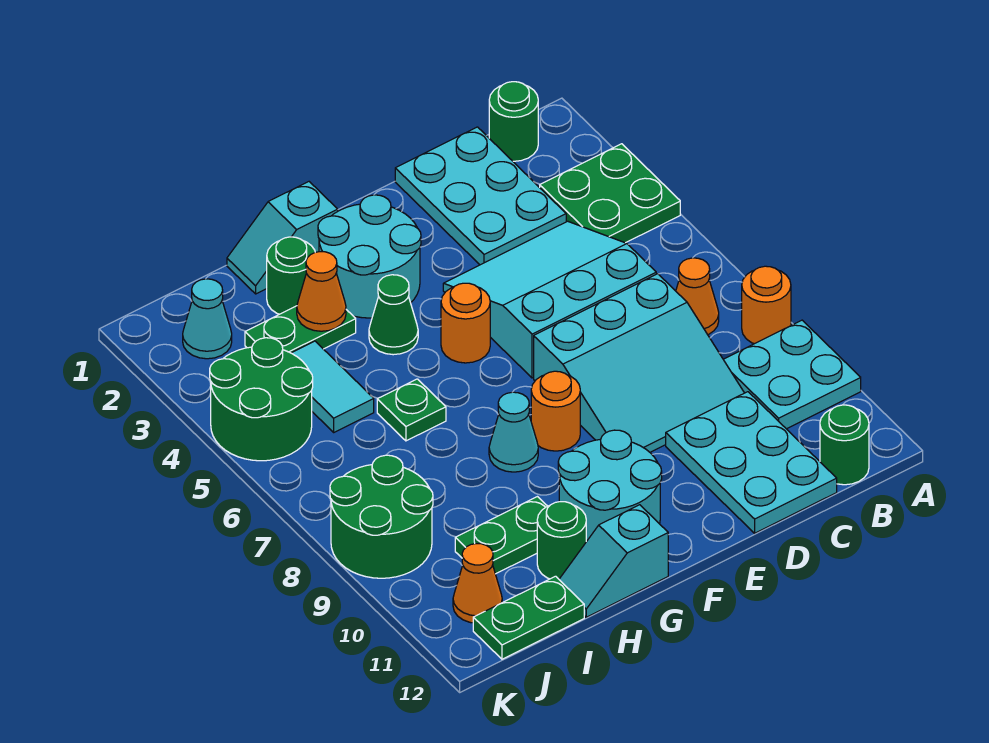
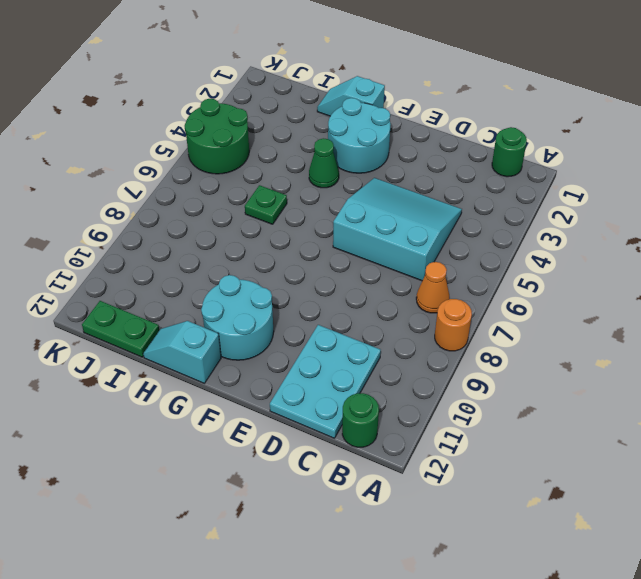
none -> green 2x2 plate [540,144,680,243]
none -> cyan 2x2 plate [723,320,861,429]
none -> cyan 2x3 plate [395,127,566,265]
none -> cyan 3x3 slope [534,274,744,452]

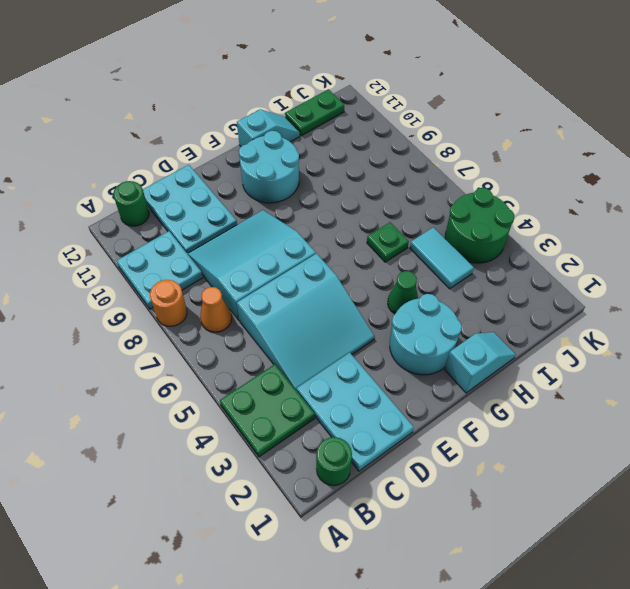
none -> orange 1x1 round brick [441,283,490,363]
none -> orange 1x1 round brick [531,371,580,451]
none -> cyan 1x1 cone [489,392,538,472]
none -> green 1x1 round brick [267,237,315,314]

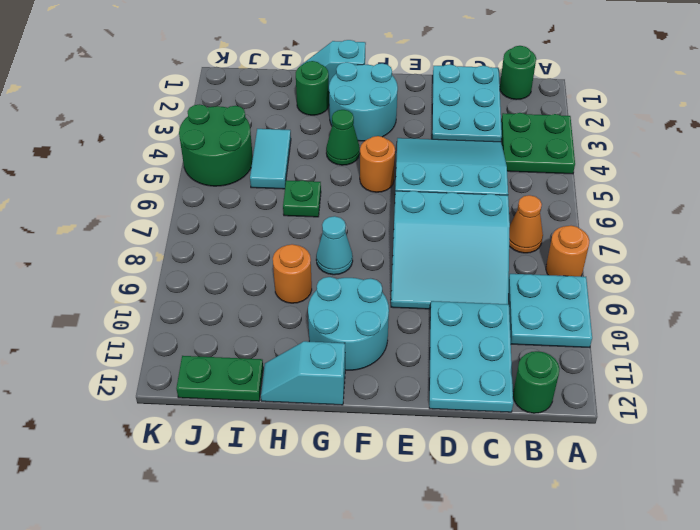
orange 1x1 round brick [273,244,312,303] -> orange 1x1 round brick moved to [531,371,580,451]
none -> green 1x2 plate [245,306,356,353]
none -> green 1x2 plate [455,497,547,574]
none -> green 1x1 round brick [537,502,586,579]
none -> cyan 1x1 cone [183,279,232,359]

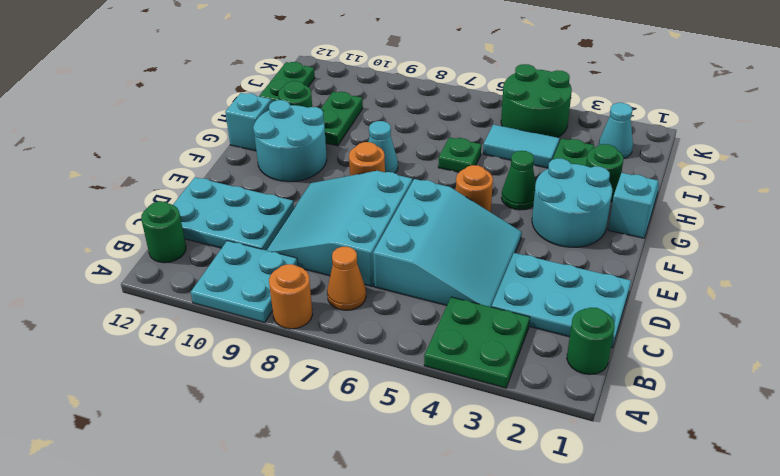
none -> green 2x2 round brick [330,455,433,578]
none -> orange 1x1 cone [453,544,502,623]
none -> orange 1x1 cone [297,252,346,331]

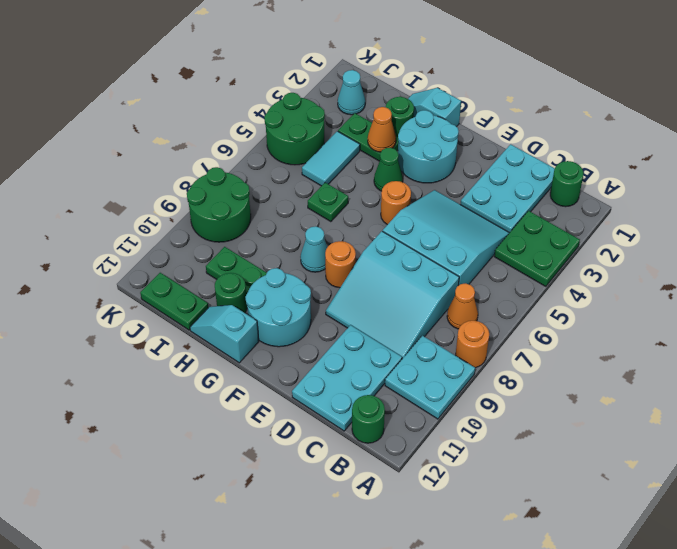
none -> orange 1x1 cone [453,544,502,623]

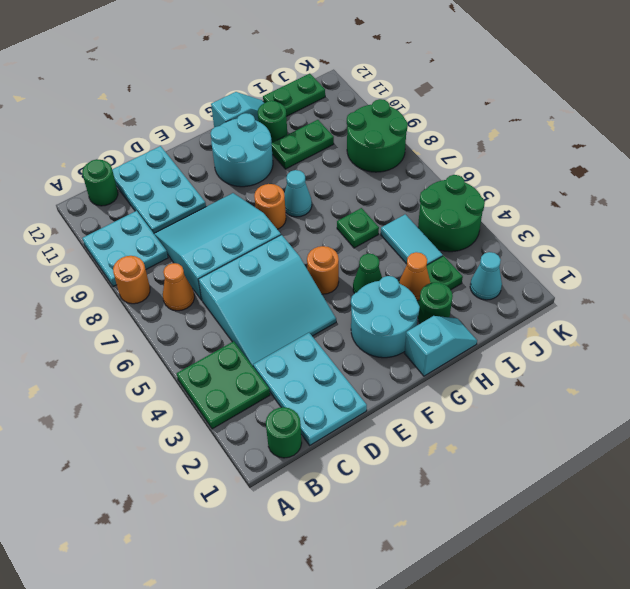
none -> orange 1x1 cone [453,544,502,623]

